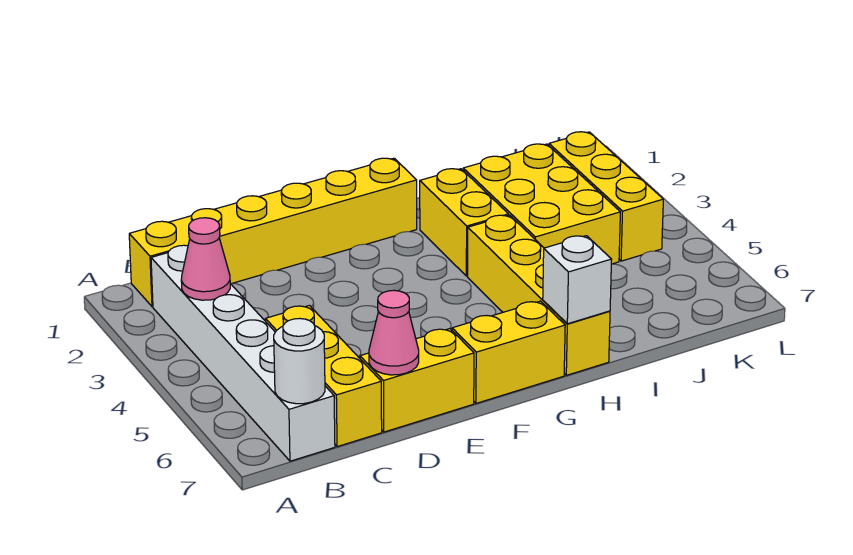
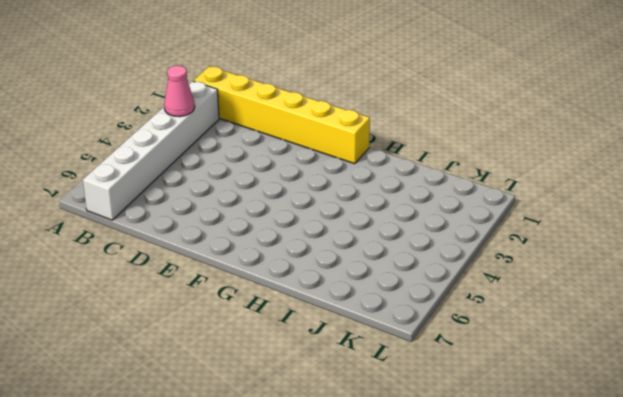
none -> yellow 1x3 brick [266,305,382,447]
none -> yellow 1x2 brick [360,329,474,432]
none -> yellow 1x2 brick [452,301,565,403]

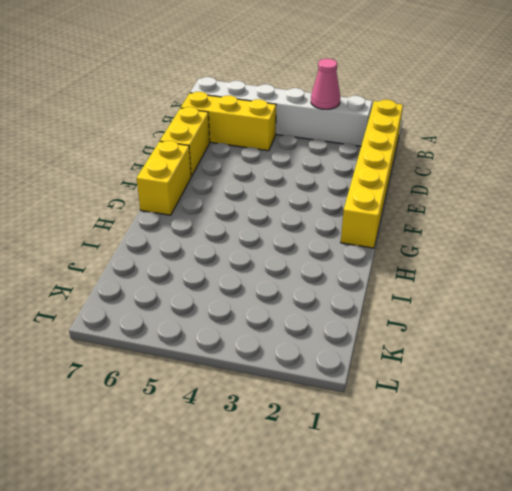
none -> yellow 1x2 brick [420,169,508,276]
none -> yellow 1x4 brick [468,215,610,375]
none -> yellow 2x3 brick [463,144,620,264]

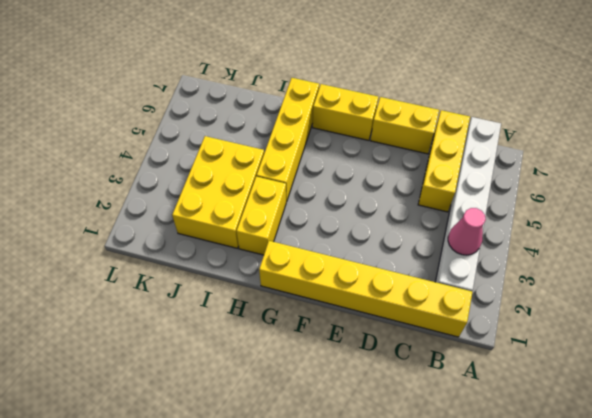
none -> yellow 1x3 brick [549,132,663,261]
none -> white 1x1 round brick [274,318,325,404]
none -> pink 1x1 cone [369,290,419,375]

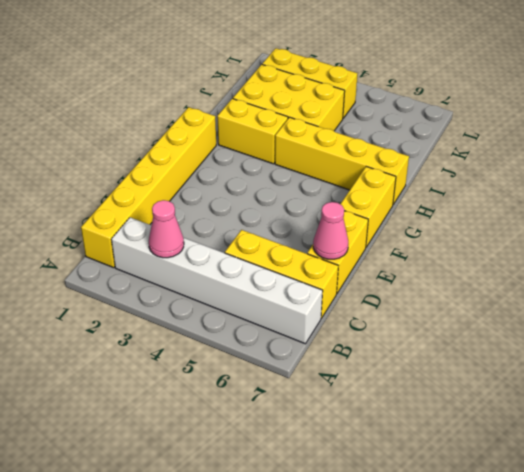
none -> white 1x1 round brick [274,318,325,404]
none -> white 1x1 brick [543,236,612,324]

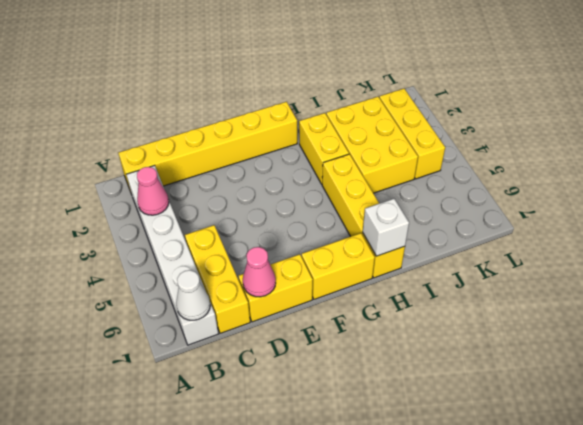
white 1x1 cone [176,270,210,320] -> white 1x1 round brick [274,318,325,404]

